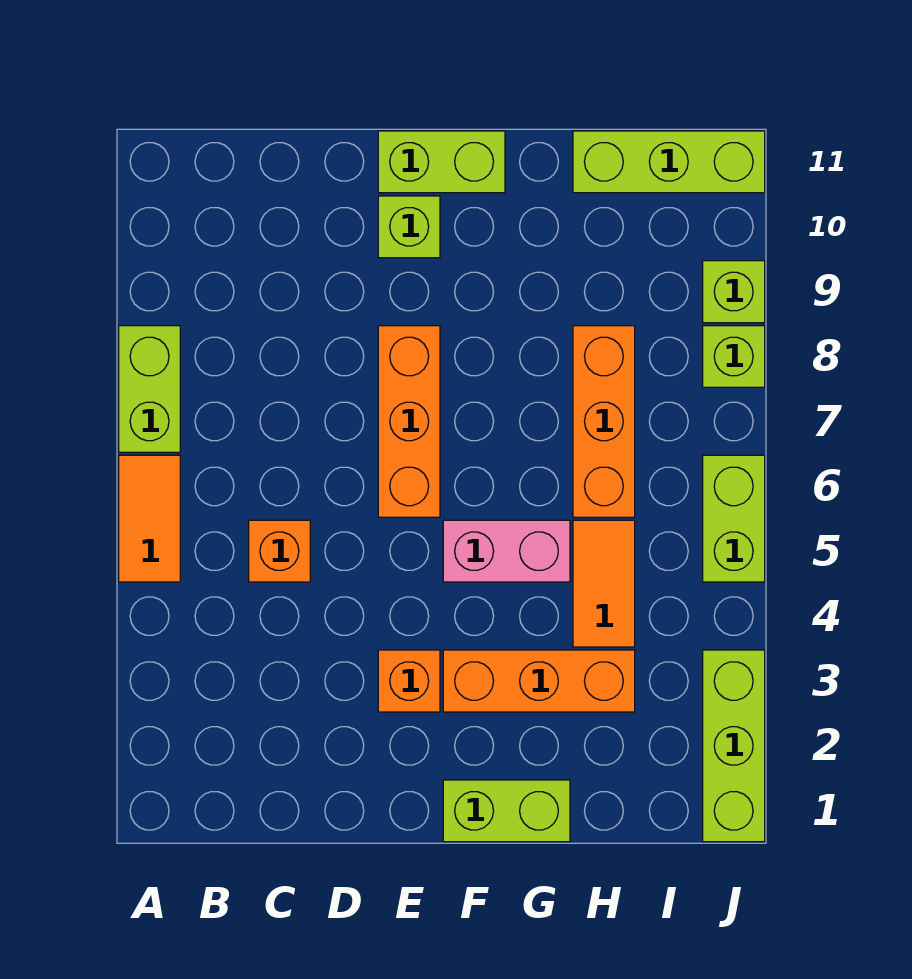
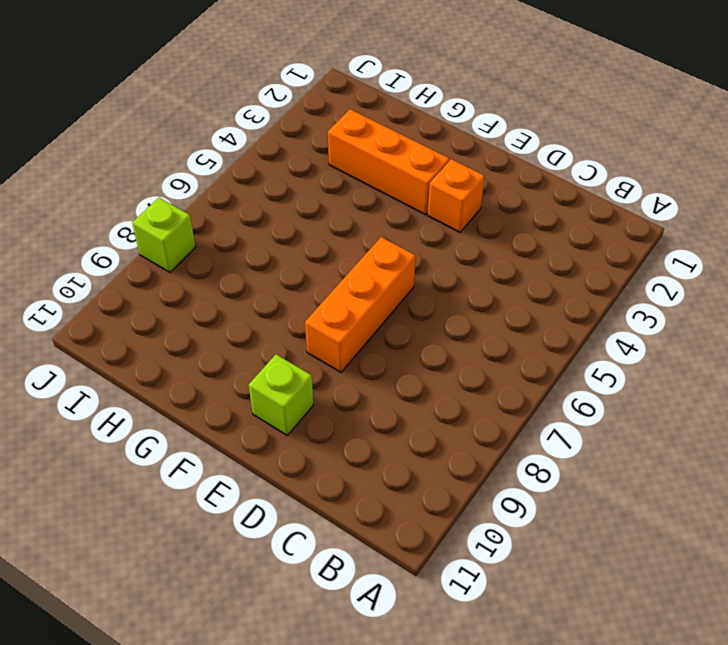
none -> orange 1x2 tile [119,455,180,582]
none -> lime 1x2 brick [119,326,180,452]
none -> orange 1x1 brick [249,520,310,582]

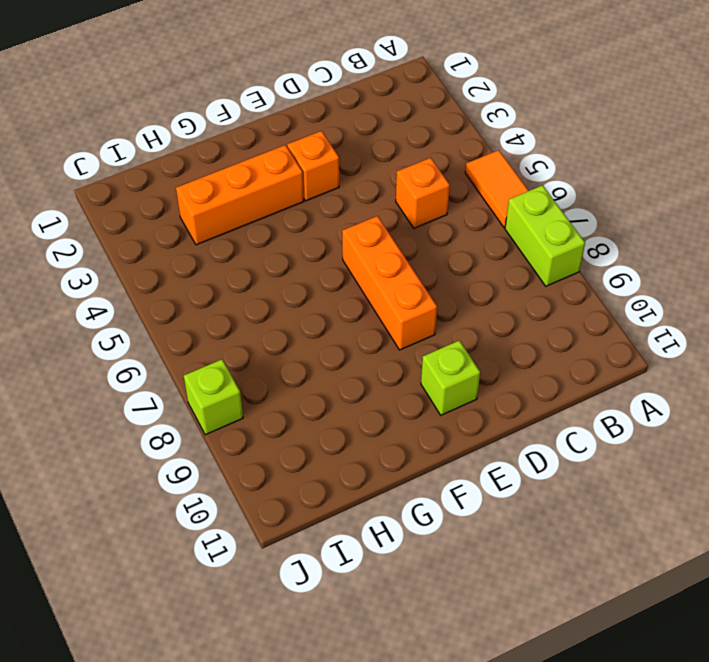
none -> lime 1x2 brick [378,131,505,193]
none -> lime 1x2 brick [443,780,570,842]
none -> pink 1x2 brick [443,520,570,582]

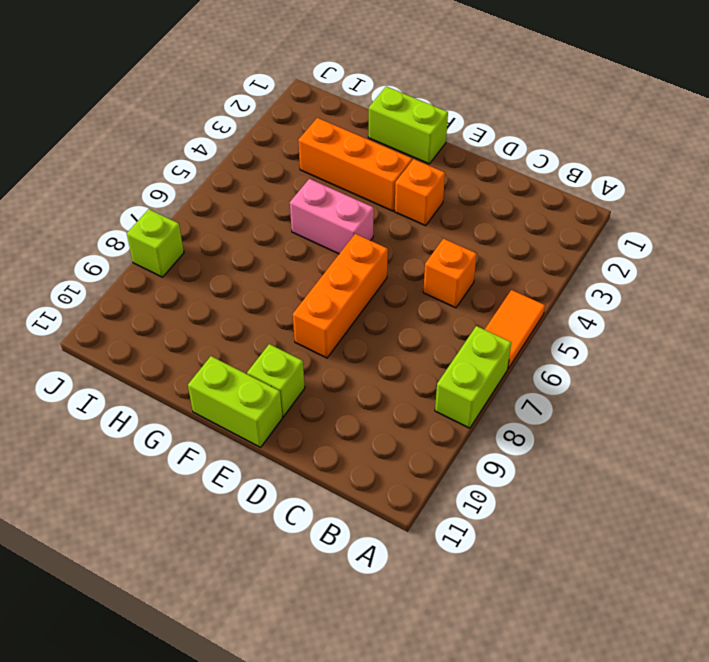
none -> orange 1x2 tile [573,520,635,647]
none -> orange 1x3 brick [573,326,635,517]
none -> lime 1x3 brick [573,131,765,193]

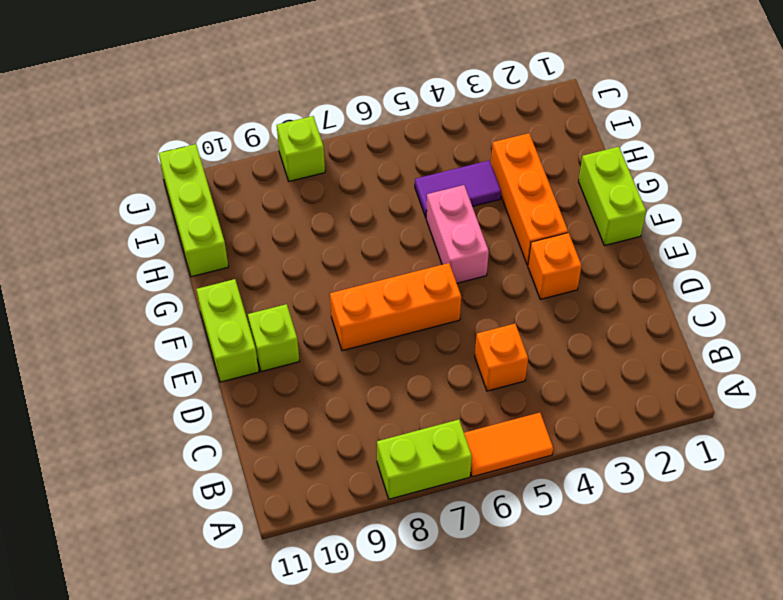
purple 1x2 tile [415,161,501,217] -> orange 1x2 tile [573,520,635,647]
none -> orange 1x3 brick [573,326,635,517]
none -> lime 1x3 brick [703,650,765,842]
none -> lime 1x2 brick [703,455,765,582]

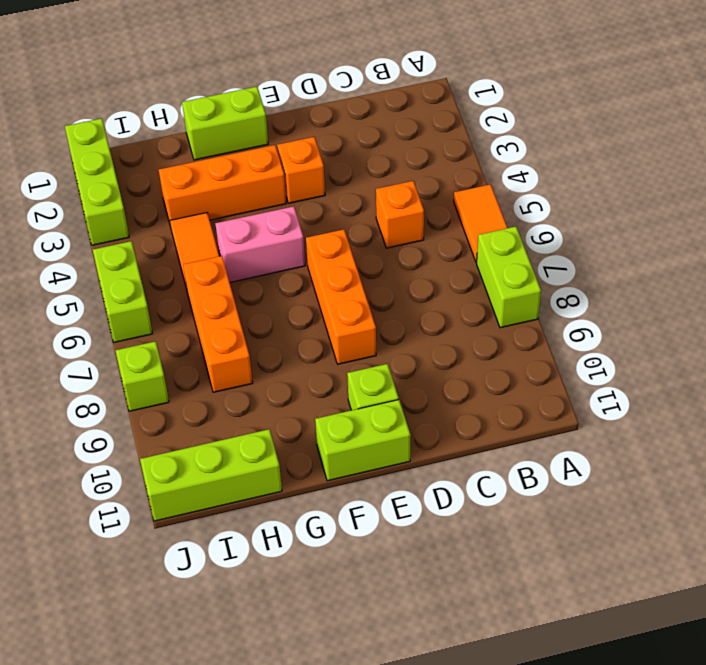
none -> lime 1x1 brick [703,261,765,323]

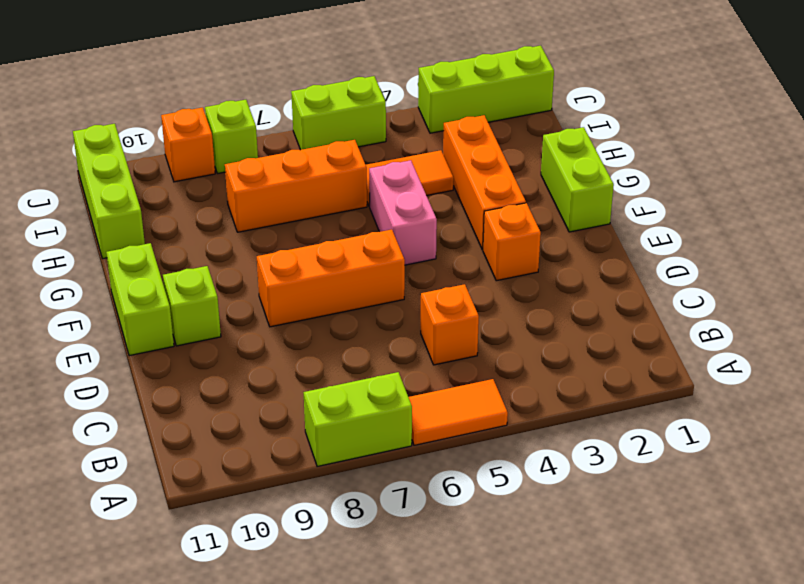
orange 1x1 brick [161,107,215,182] -> lime 1x1 brick [703,261,765,323]

